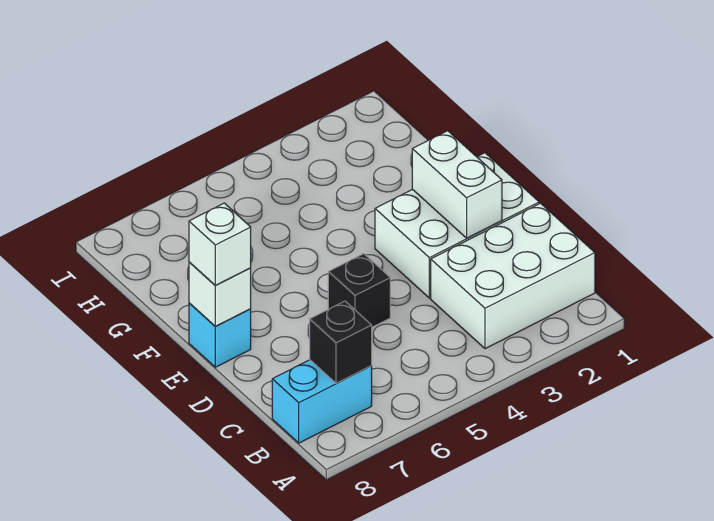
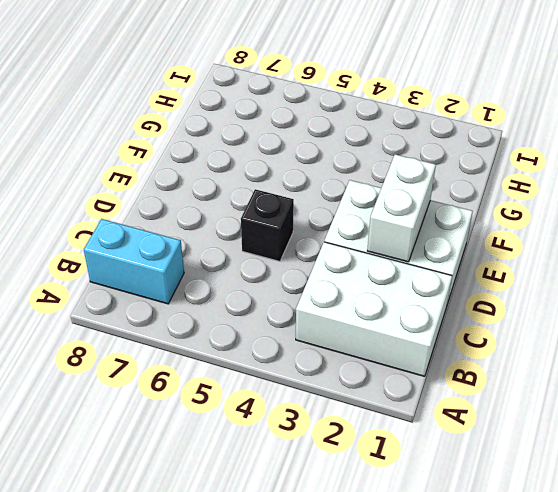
none -> cyan 1x1 brick [189,303,251,367]
none -> black 1x1 brick [310,301,372,383]

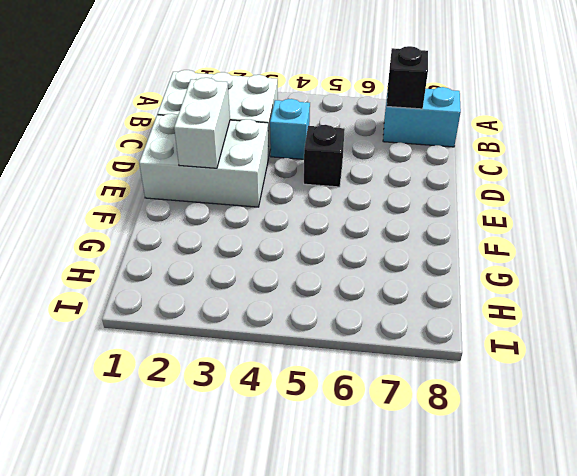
cyan 1x1 brick [270,99,310,159] -> cyan 1x1 brick moved to [189,303,251,367]
none -> white 1x1 brick [189,262,251,326]
none -> white 1x1 brick [189,203,251,286]

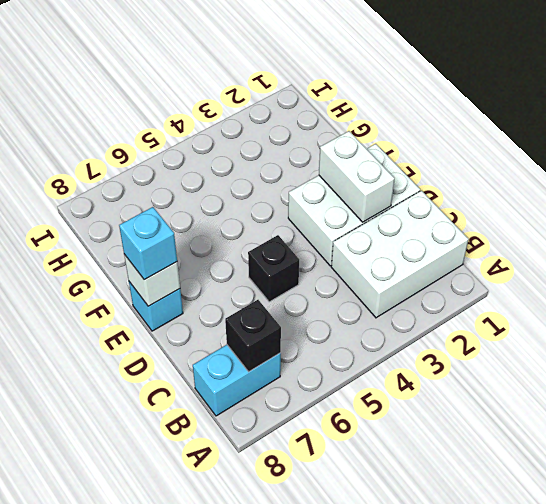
cyan 1x1 brick [119,207,177,280] -> white 1x1 brick [189,203,251,286]

